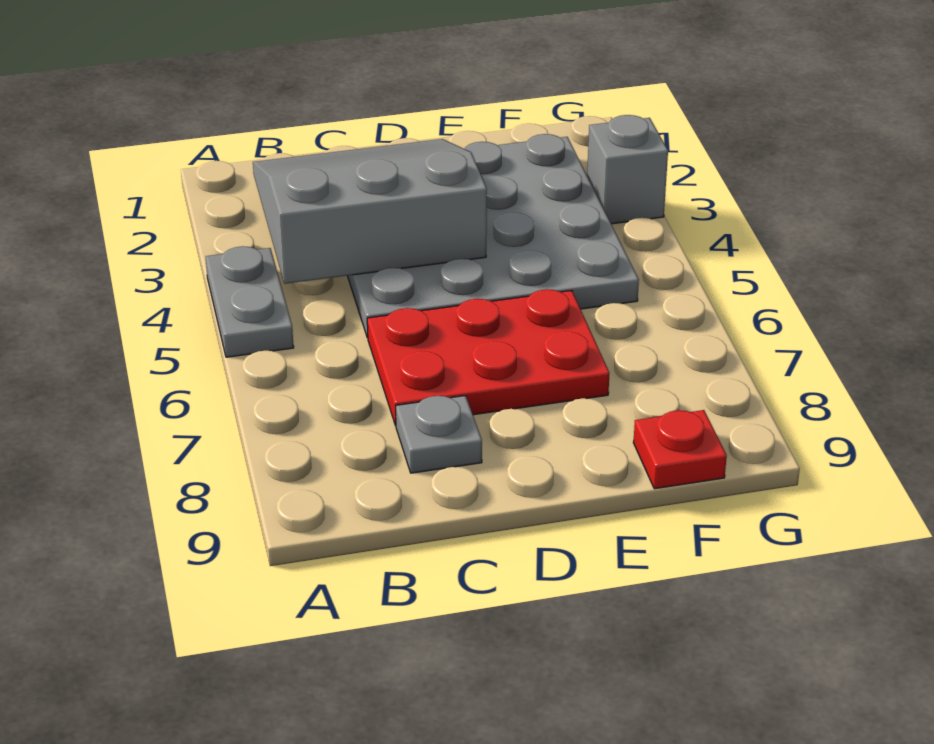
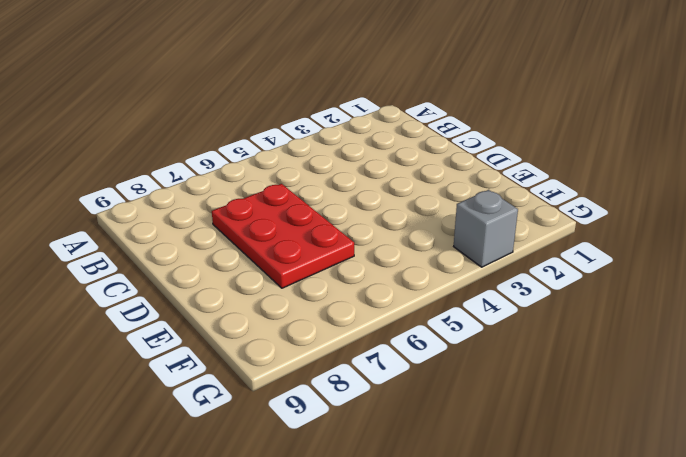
none -> grey 1x2 plate [206,246,294,357]
none -> grey 4x4 plate [348,134,639,338]

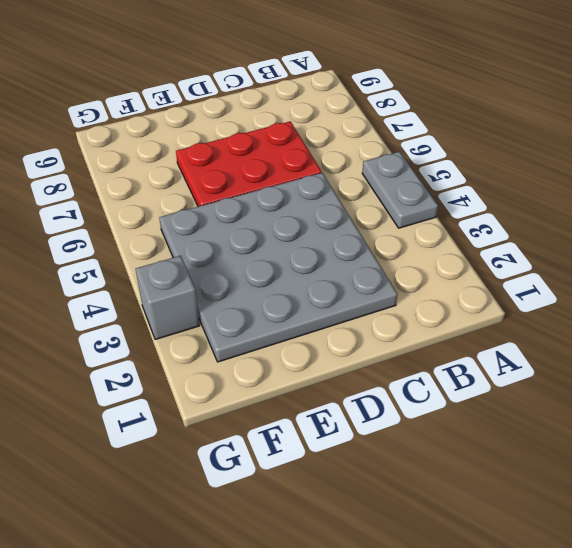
none -> grey 1x1 plate [396,396,482,473]
none -> red 1x1 plate [633,410,727,489]

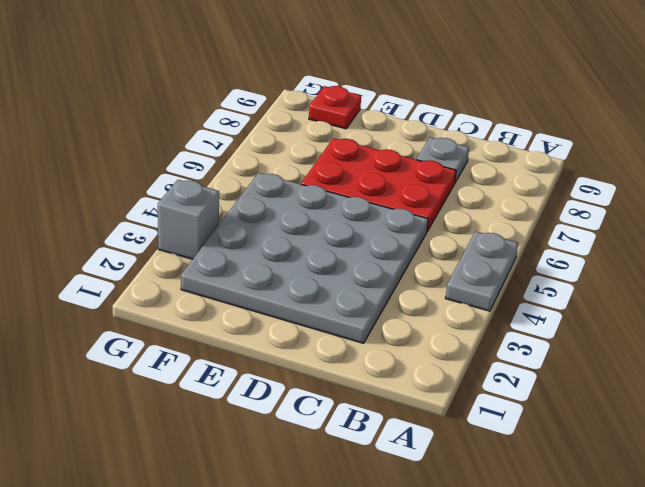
none -> grey 3x3 slope [253,139,487,284]

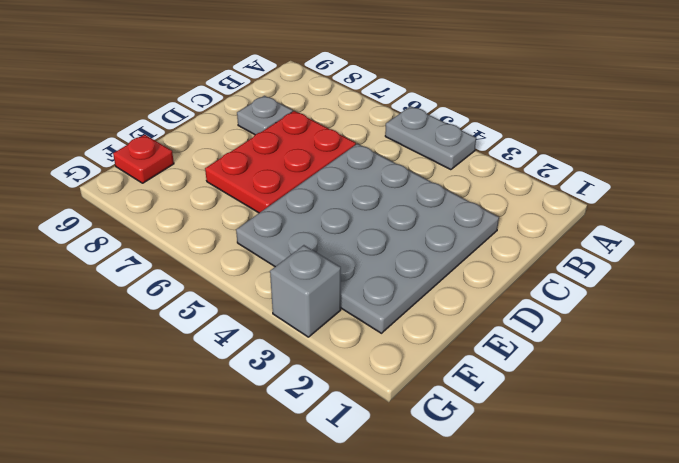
none -> grey 3x3 slope [253,139,487,284]

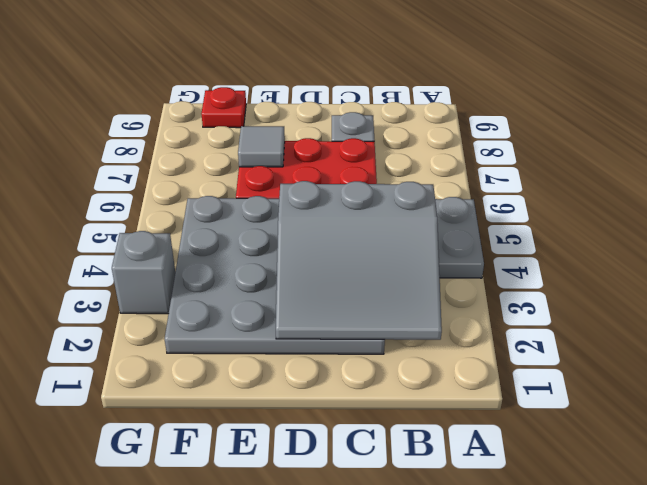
grey 1x1 tile [238,126,285,167] -> none

